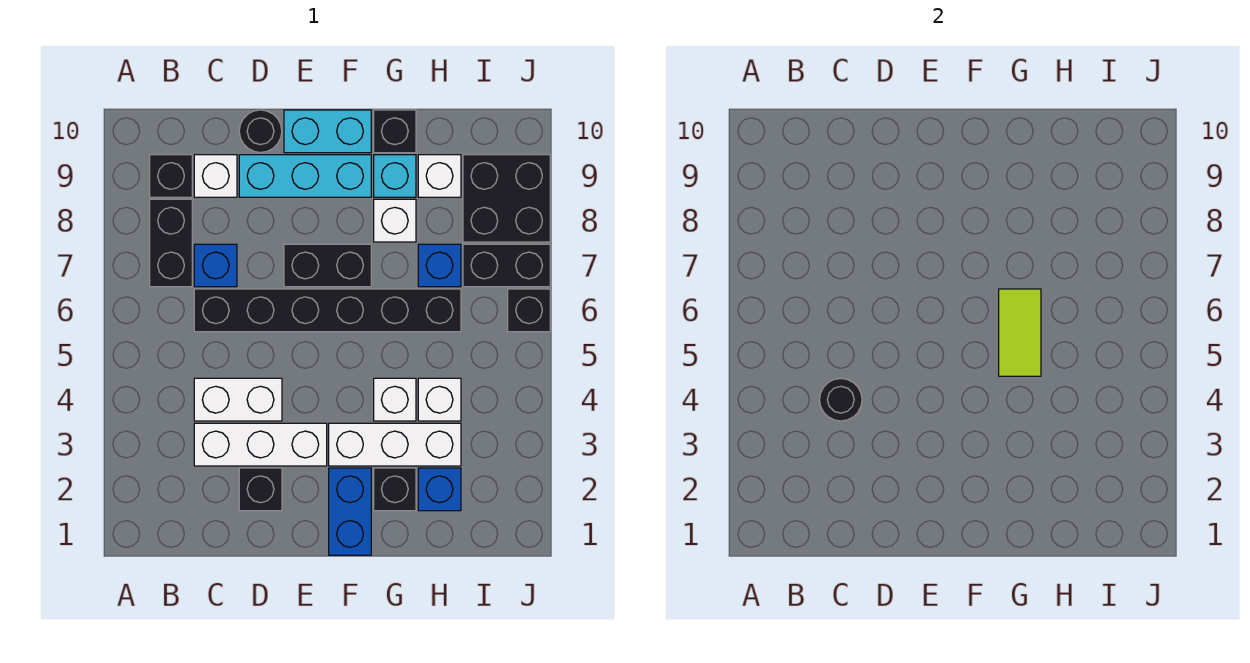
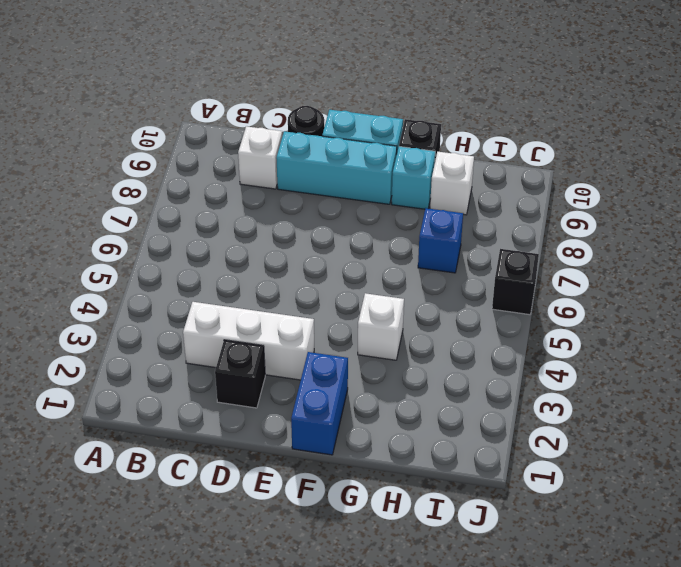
none -> black 1x2 brick [150,199,192,287]
none -> black 1x1 brick [150,155,192,197]
none -> white 1x2 brick [194,378,282,421]

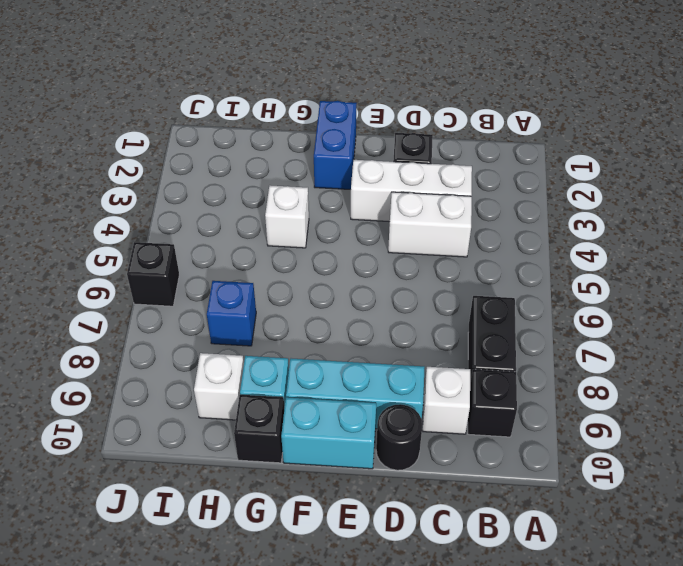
none -> black 1x6 brick [194,289,461,332]
none -> blue 1x1 brick [194,244,237,287]
none -> black 1x2 brick [284,244,371,287]

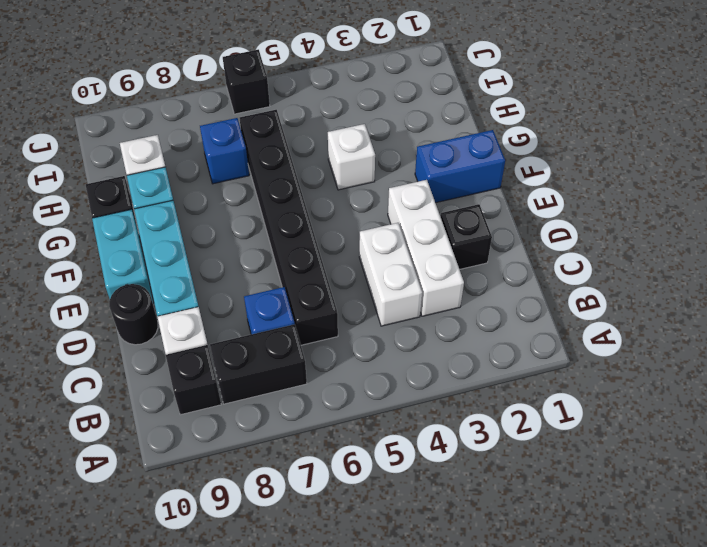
none -> black 1x2 brick [284,244,371,287]
none -> white 1x3 brick [329,423,461,466]
none -> black 1x1 brick [374,468,416,511]

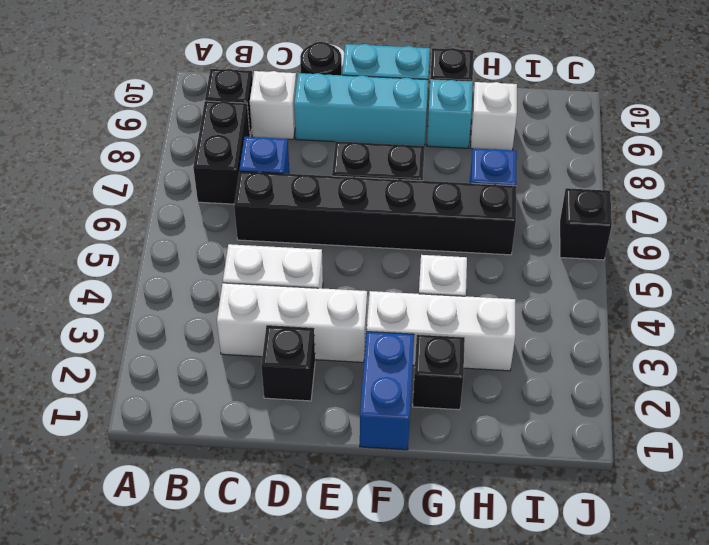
none -> white 1x1 brick [374,199,416,242]
none -> blue 1x1 brick [418,468,461,511]
none -> white 1x1 brick [418,378,461,421]

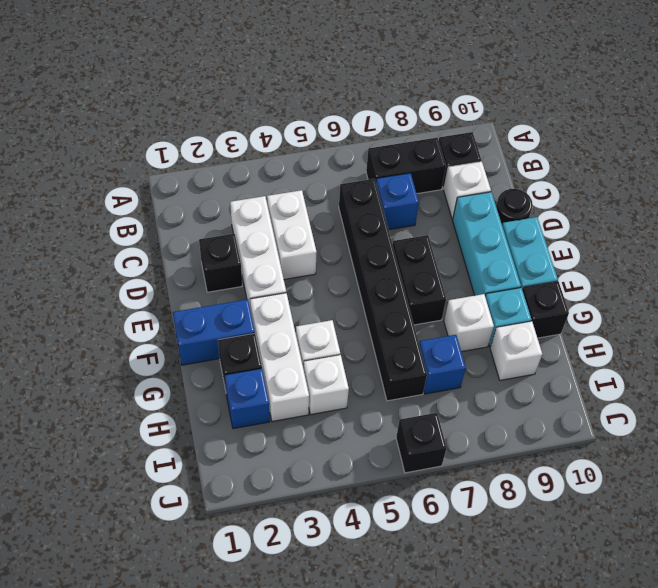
none -> black 1x2 brick [463,244,550,287]
none -> black 2x2 brick [463,155,550,242]
none -> black 1x1 round brick [820,379,862,421]

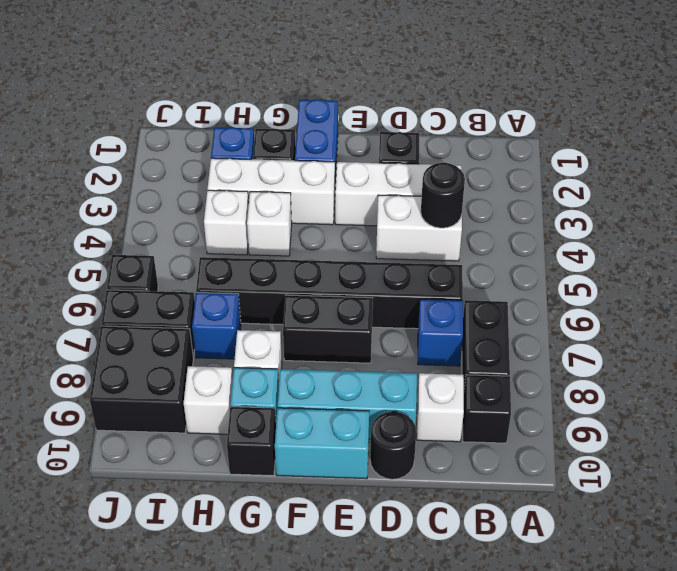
none -> lime 1x2 tile [999,289,1041,376]

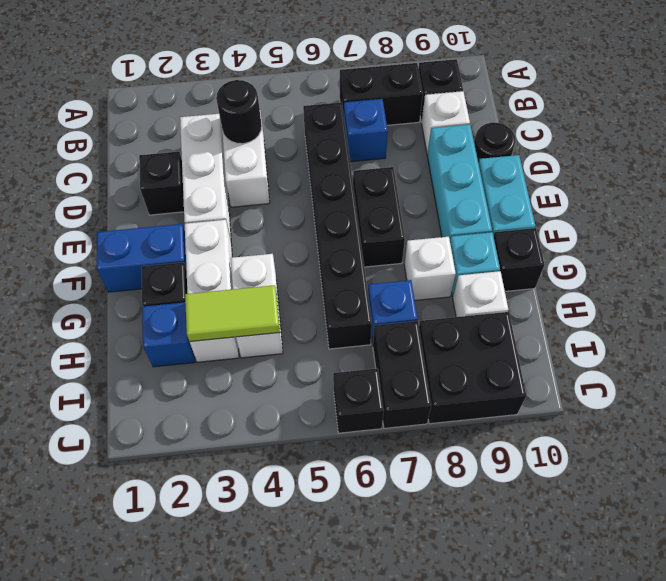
lime 1x2 tile [185,285,280,342] -> lime 1x2 tile moved to [999,289,1041,376]

